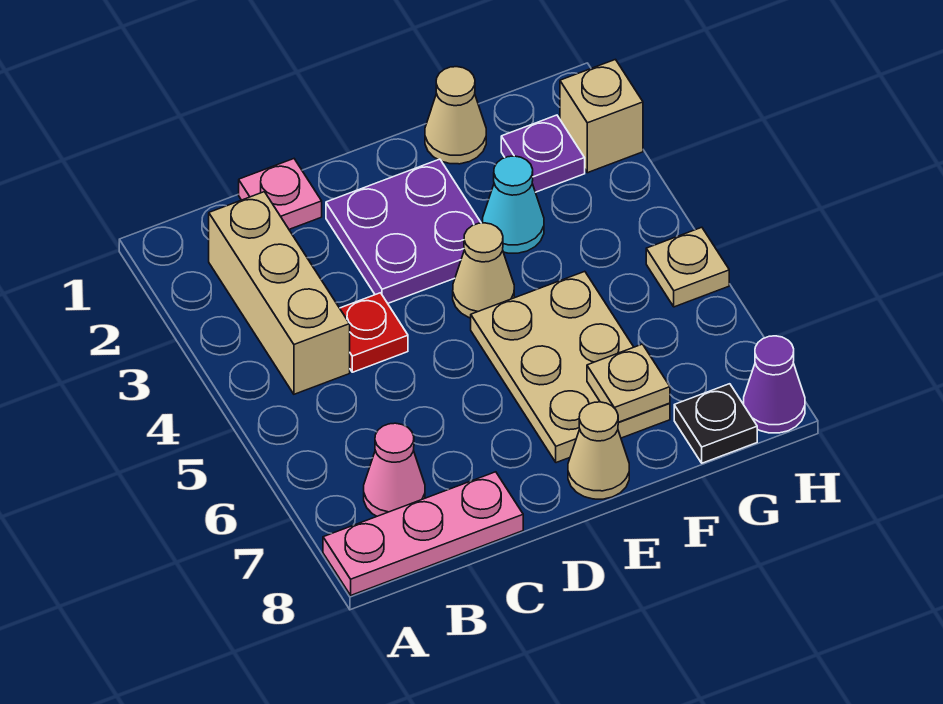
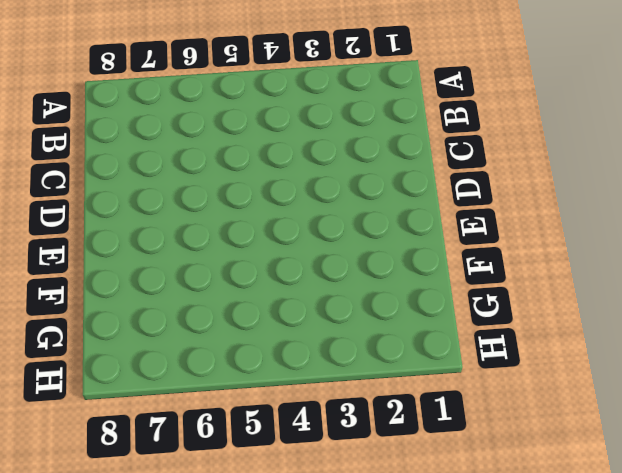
none -> pink 1x3 plate [323,472,523,595]
none -> tan 1x3 brick [209,192,350,394]
none -> pink 1x1 cone [364,423,425,516]

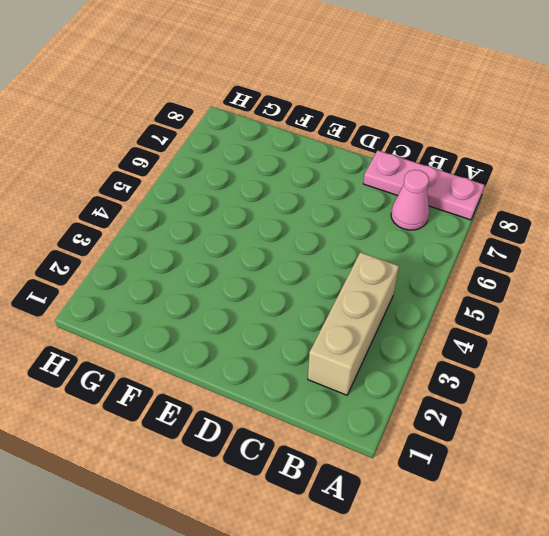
none -> pink 1x1 plate [239,159,322,229]
none -> red 1x1 plate [340,293,408,372]
none -> purple 2x2 plate [326,159,481,303]

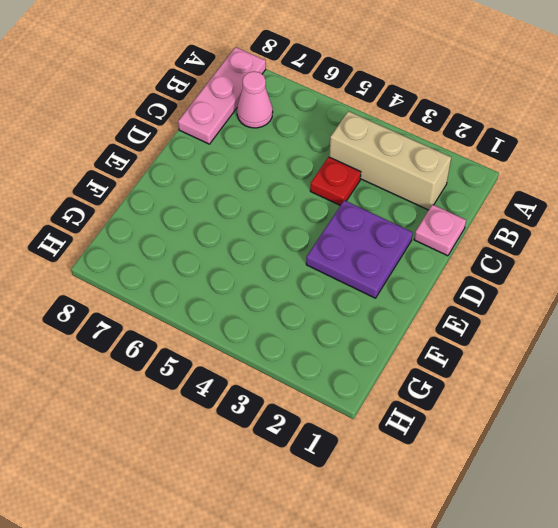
none -> tan 1x1 cone [453,223,514,318]
none -> tan 2x3 plate [471,271,670,463]
none -> tan 1x1 cone [568,402,629,499]

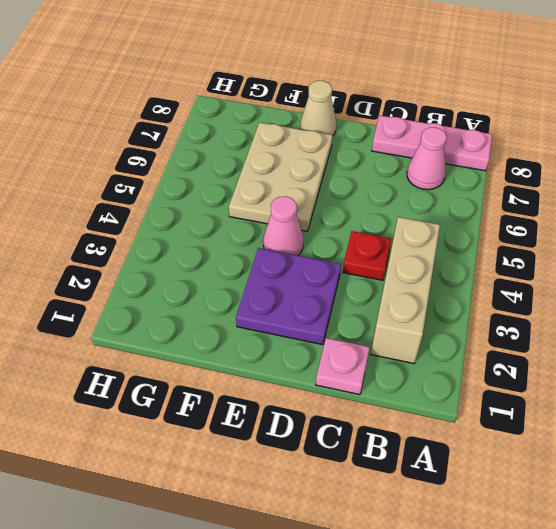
pink 1x1 cone [263,196,304,255] -> tan 1x1 cone [453,223,514,318]
none -> tan 1x1 cone [425,67,486,164]
none -> cyan 1x1 cone [483,156,544,253]
none -> purple 1x1 plate [501,115,585,192]

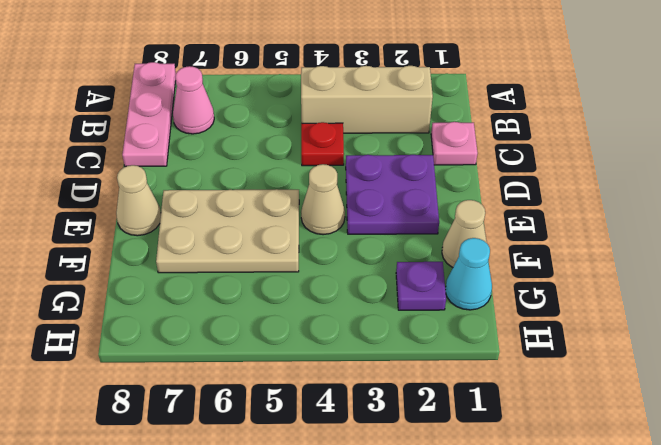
cyan 1x1 cone [445,238,492,310] -> cyan 1x1 cone moved to [483,156,544,253]
none -> black 1x1 plate [674,384,757,463]
none -> tan 1x1 brick [560,60,643,173]
none -> tan 1x1 plate [646,227,729,307]

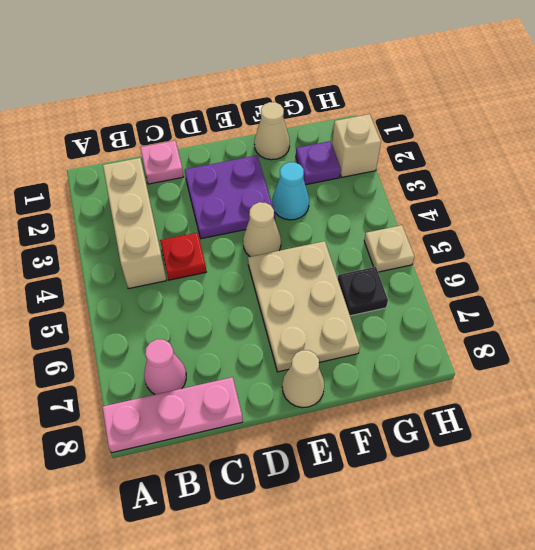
black 1x1 plate [338,267,388,316] -> black 1x1 plate moved to [674,384,757,463]
none -> purple 1x1 cone [744,336,805,433]
none -> tan 1x1 plate [587,344,670,422]

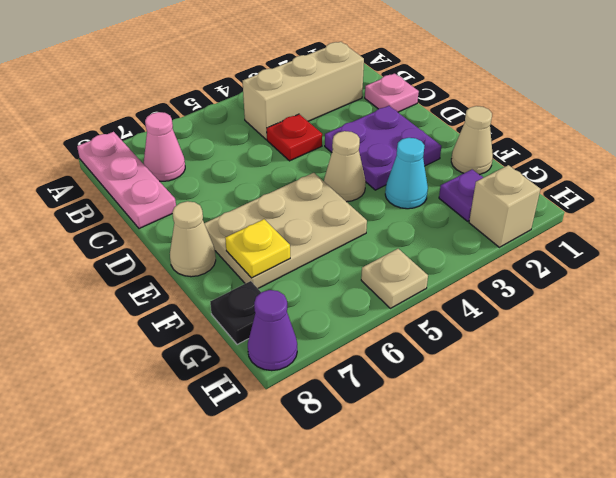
yellow 1x1 plate [225,219,290,278] -> tan 1x1 plate [587,344,670,422]

